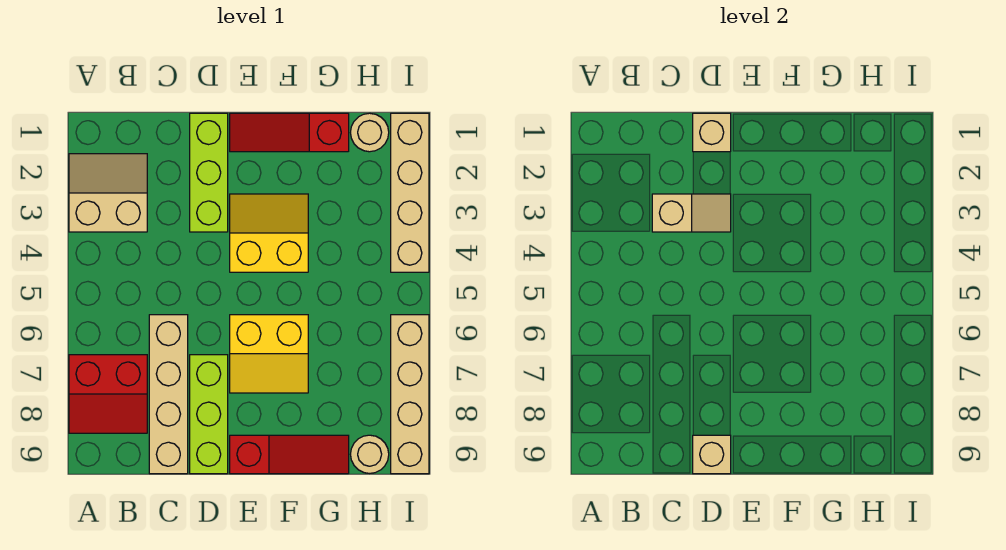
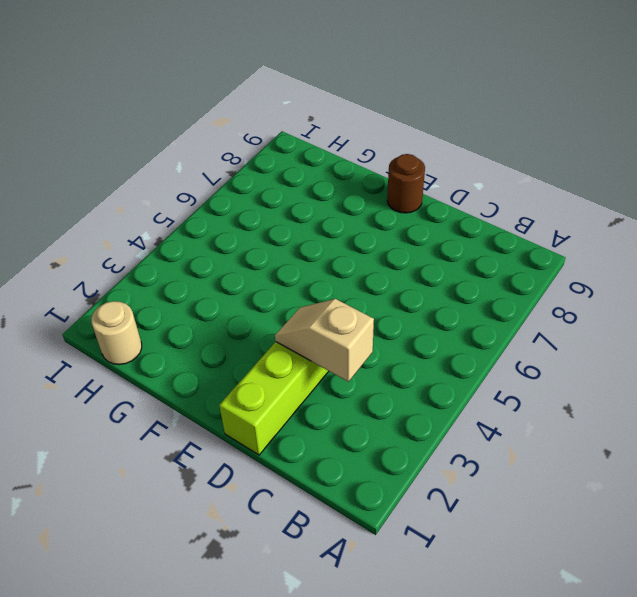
brown 1x1 round brick [387,154,425,213] -> red 1x3 slope [230,435,349,474]
none -> tan 2x2 slope [69,154,147,232]
none -> red 2x2 slope [69,355,147,433]
none -> tan 1x4 brick [149,315,188,474]

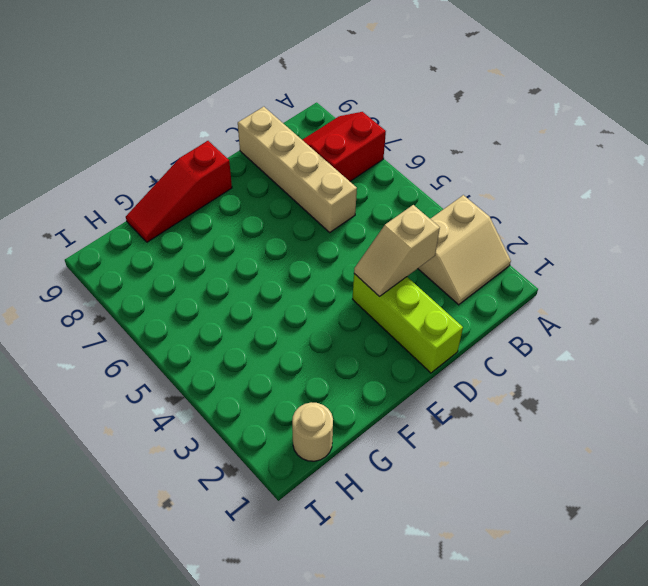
none -> lime 1x3 brick [190,355,228,474]
none -> red 1x3 slope [230,113,349,152]
none -> yellow 2x2 slope [230,194,308,272]

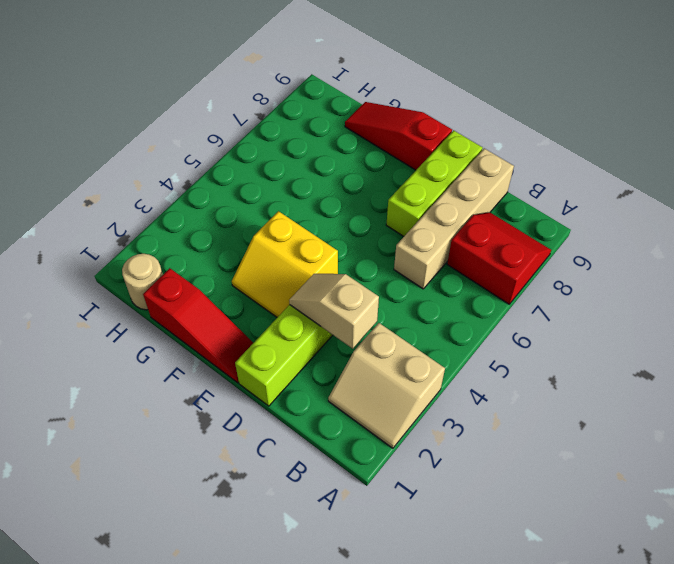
none -> yellow 2x2 slope [230,315,308,393]
none -> tan 1x1 round brick [350,435,389,473]
none -> tan 1x4 brick [391,113,429,272]

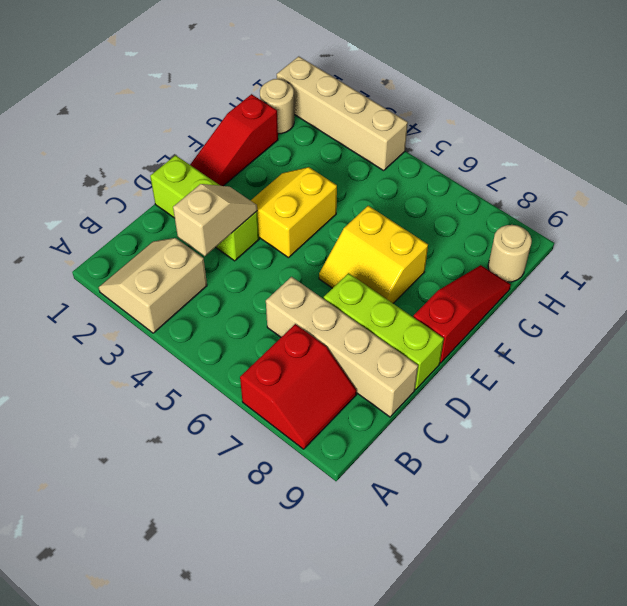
yellow 2x2 slope [319,206,428,303] -> yellow 2x2 slope turned to [230,315,308,393]
none -> tan 1x4 brick [391,315,429,474]
none -> tan 1x1 brick [693,113,731,152]
none -> tan 1x1 brick [693,435,731,474]

